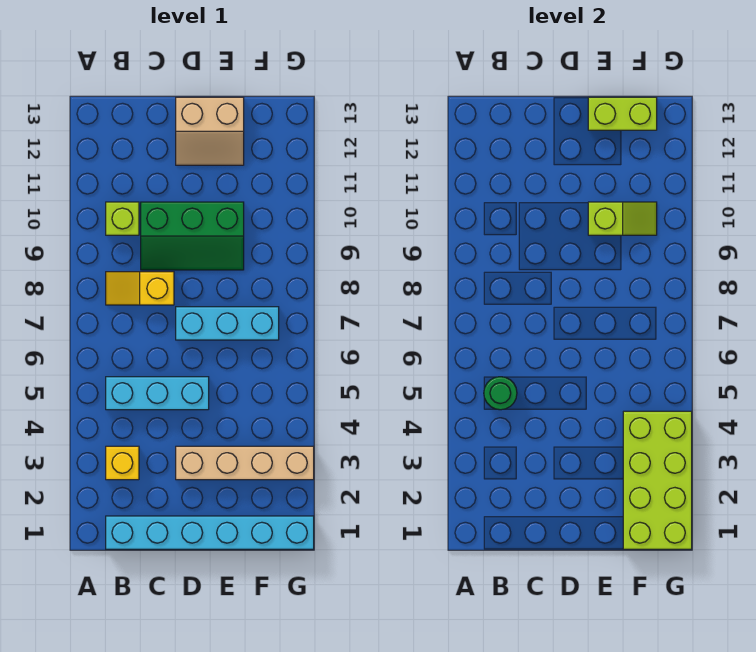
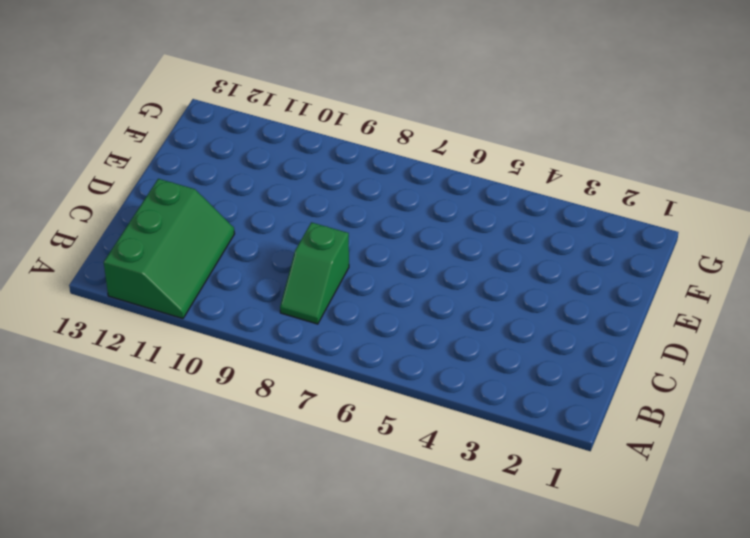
green 2x3 slope [104,179,235,319] -> green 2x3 slope moved to [141,202,244,270]
green 1x2 slope [280,222,349,324] -> yellow 1x2 slope [106,272,174,305]
none -> cyan 1x6 brick [106,516,314,549]
none -> yellow 1x1 brick [106,446,139,480]
none -> cyan 1x3 brick [106,377,209,410]

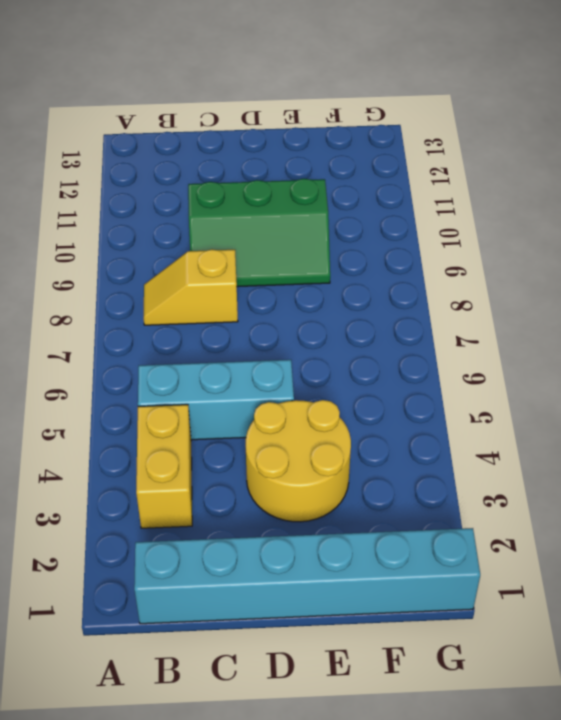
yellow 1x2 brick [136,405,192,528] -> yellow 1x1 brick [106,446,139,480]
yellow 2x2 round brick [246,400,351,522] -> tan 1x4 brick [176,446,314,480]
none -> lime 1x1 brick [106,202,139,235]
none -> cyan 1x3 brick [176,307,279,340]
none -> tan 2x2 slope [176,97,244,165]

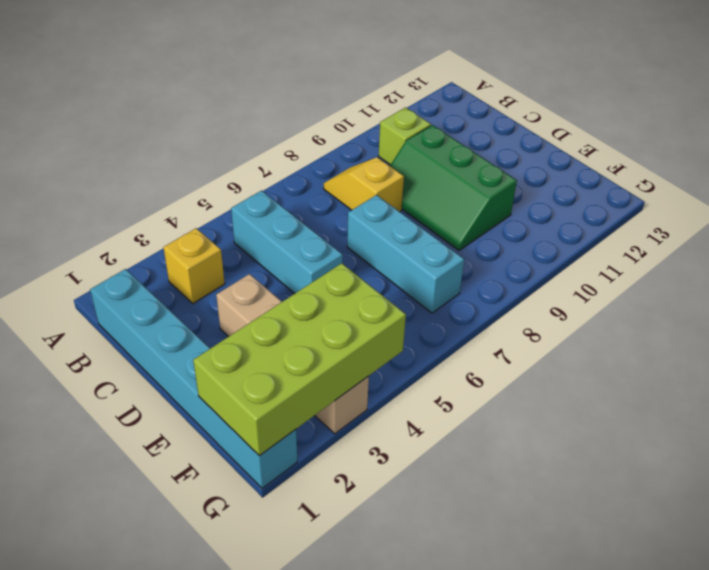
none -> tan 2x2 slope [176,97,244,165]
none -> green 1x1 round brick [484,377,517,410]
none -> lime 1x2 slope [588,202,657,235]

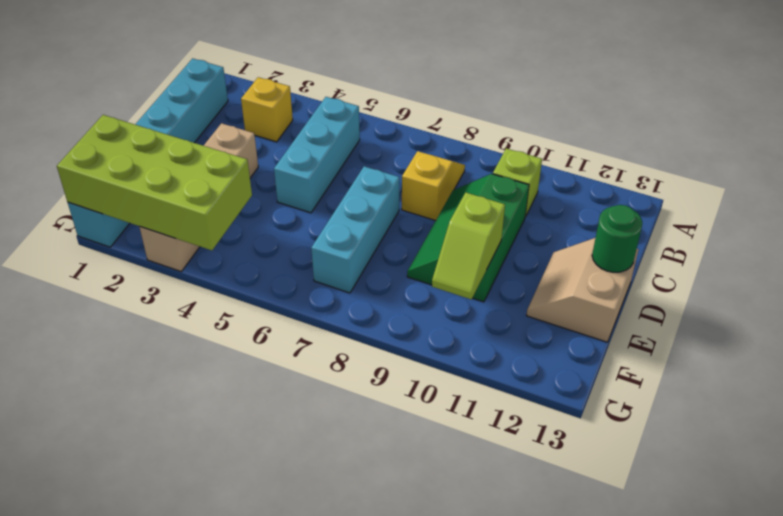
green 1x1 round brick [592,205,642,272] -> green 1x1 round brick moved to [484,377,517,410]
none -> lime 1x2 brick [588,97,657,130]

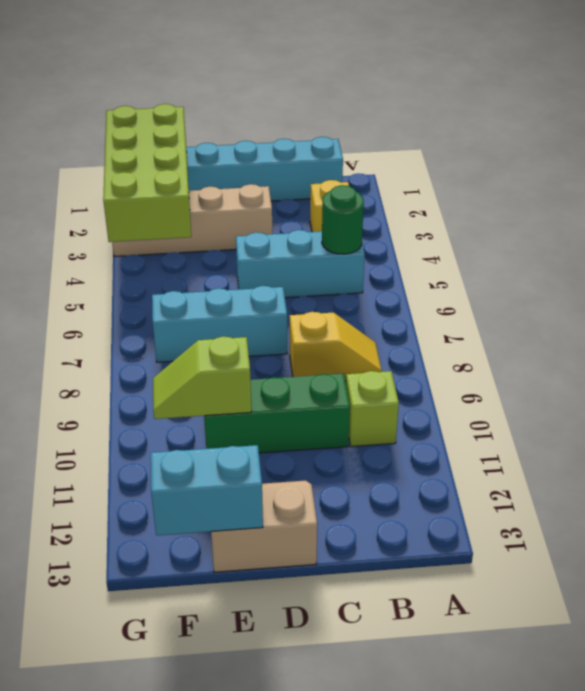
cyan 1x2 brick [151,445,263,535] -> lime 1x2 brick [588,97,657,130]

